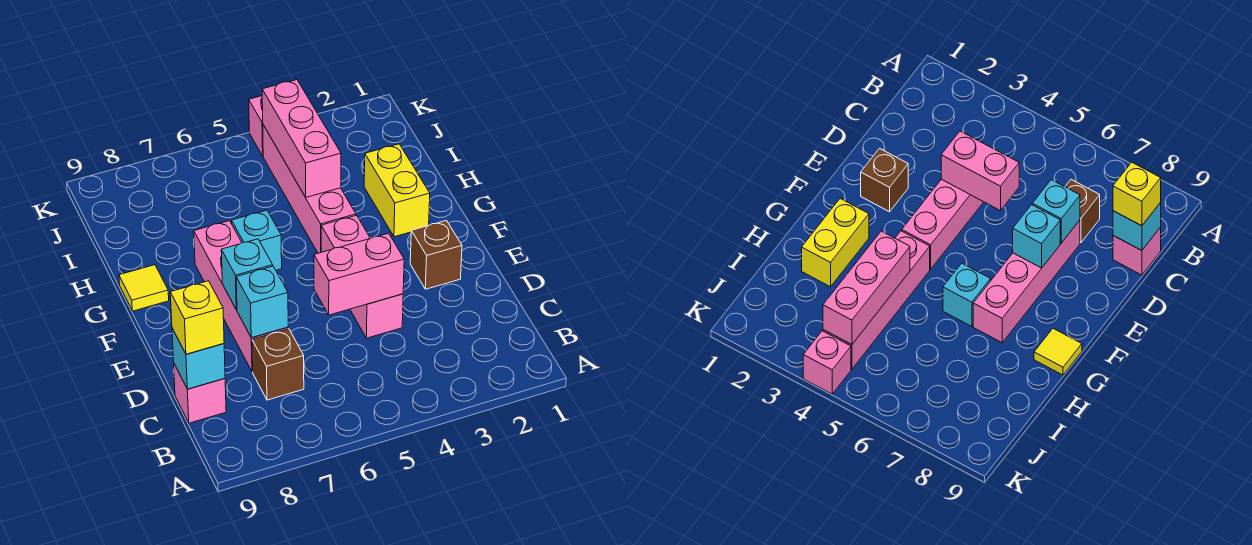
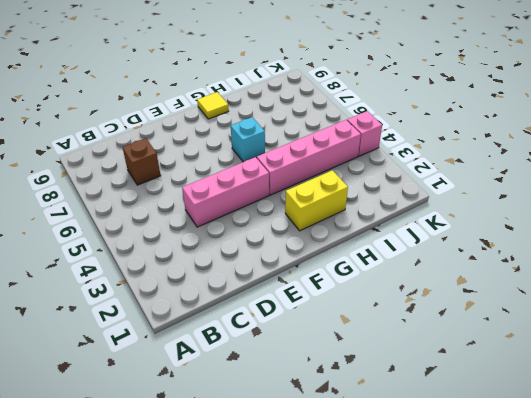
none -> pink 1x1 brick [174,364,226,423]
none -> pink 1x4 brick [194,221,288,372]
none -> brown 1x1 brick [410,220,462,289]

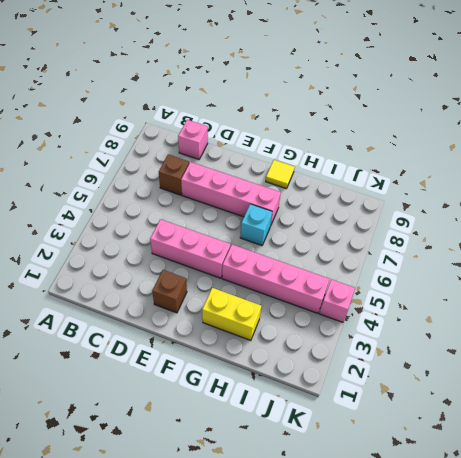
none -> cyan 1x1 brick [172,328,225,389]
none -> pink 1x2 brick [314,233,404,315]
none -> cyan 1x1 brick [236,266,288,338]

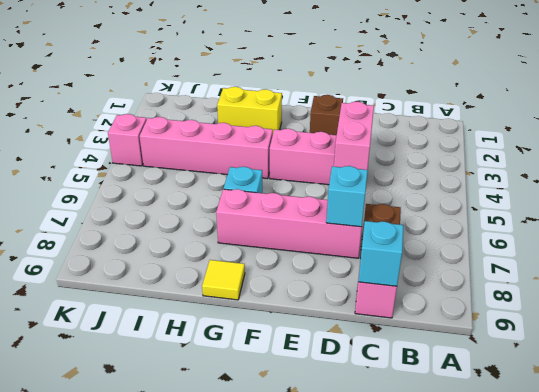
none -> cyan 1x1 brick [221,239,273,310]
none -> pink 1x3 brick [262,80,341,197]
none -> yellow 1x1 brick [170,281,224,354]

